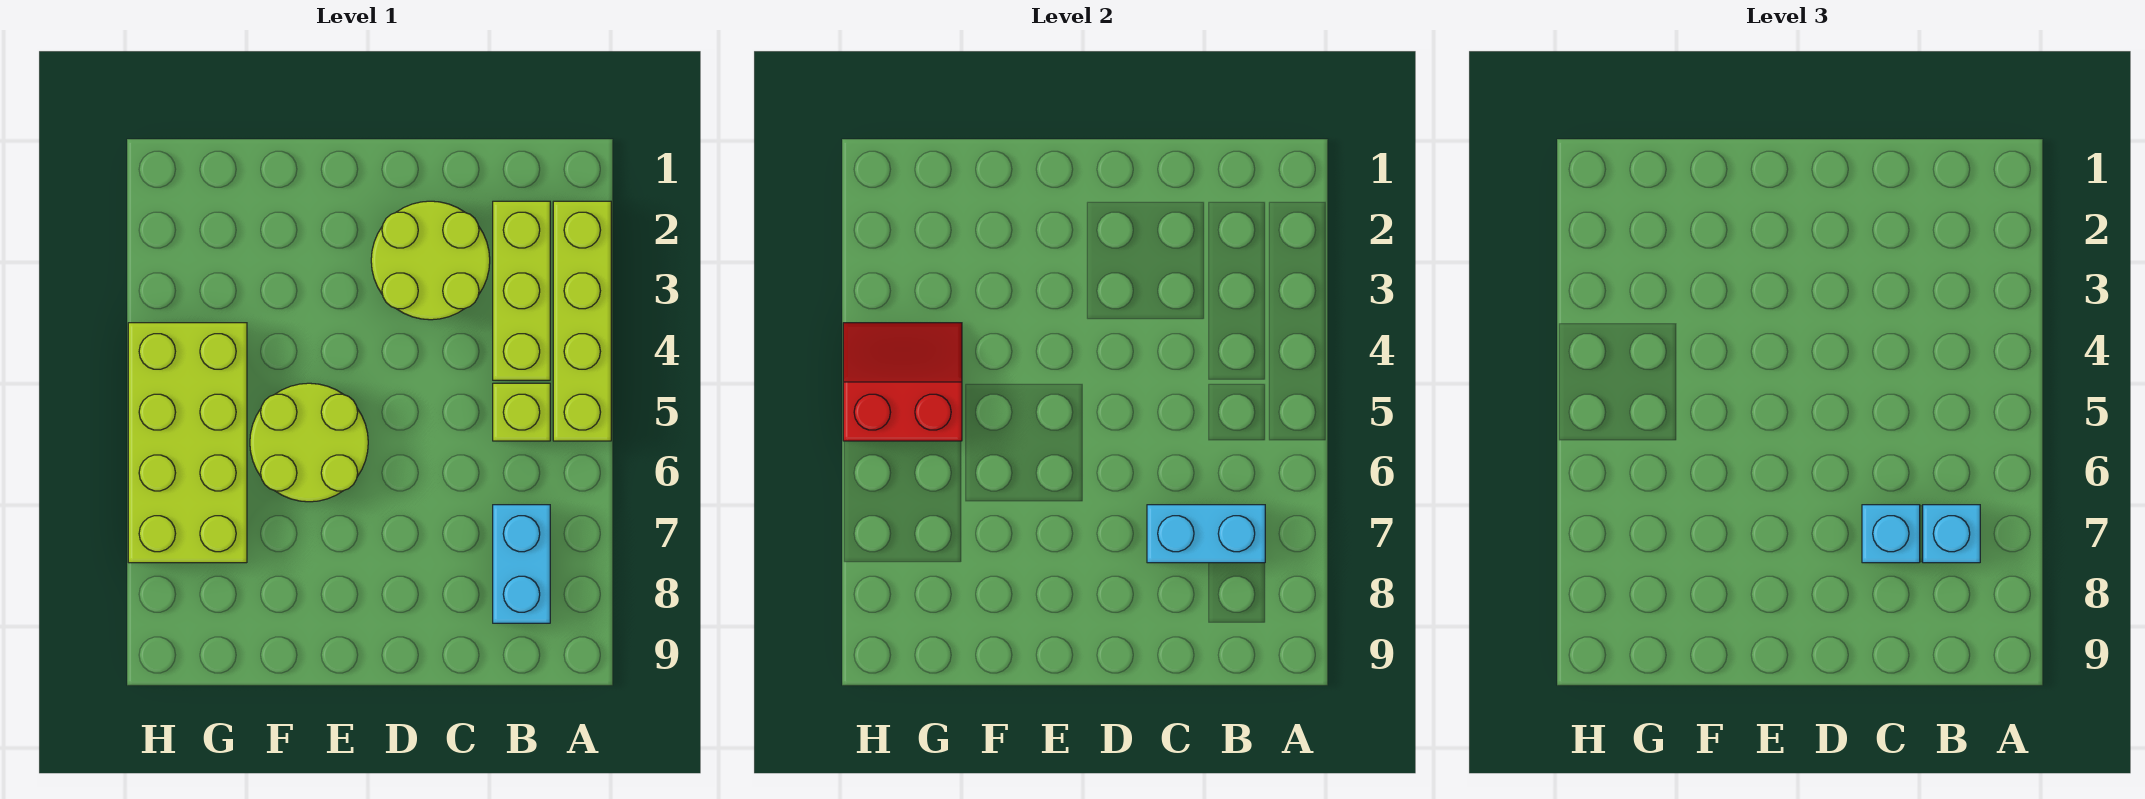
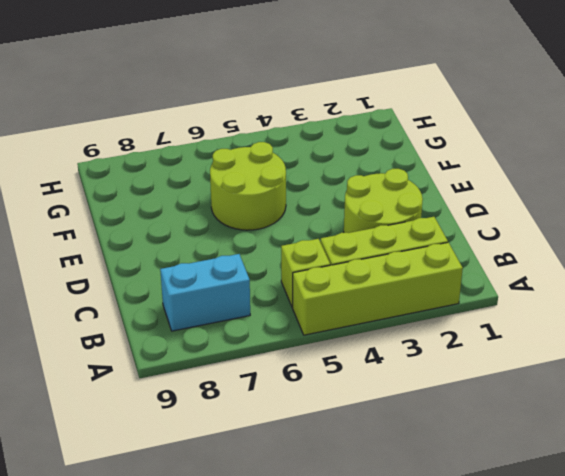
none -> lime 2x4 brick [128,323,247,563]
none -> cyan 1x2 brick [1147,505,1265,563]

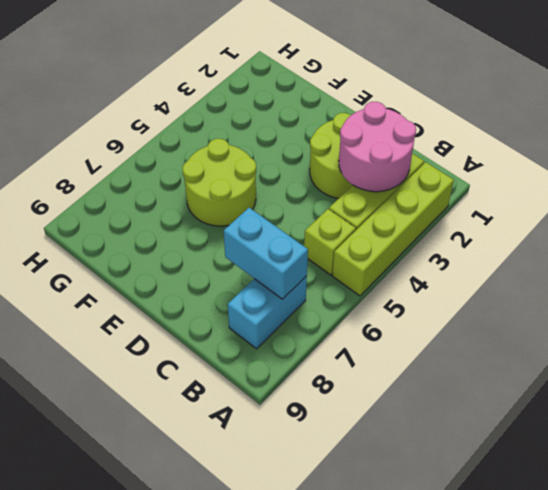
pink 2x2 round brick [339,102,416,192] -> none
none -> lime 2x4 brick [128,323,247,563]
none -> red 2x2 slope [843,323,962,441]

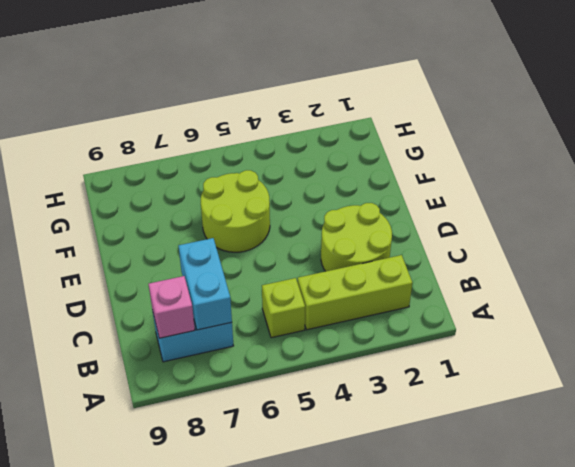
pink 1x1 brick [149,276,195,338] -> none
none -> lime 1x4 brick [553,201,611,441]
none -> lime 2x4 brick [128,323,247,563]

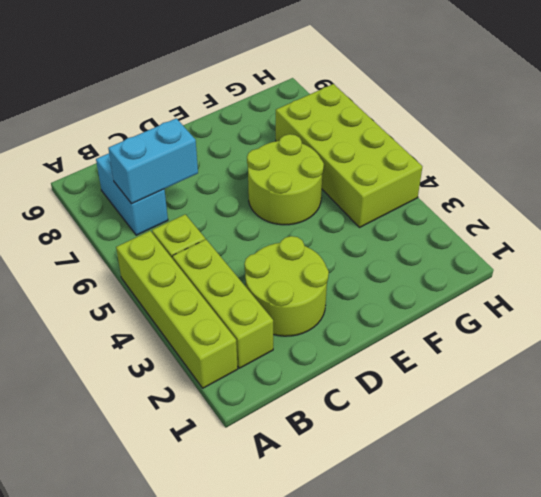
none -> red 2x2 slope [843,323,962,441]
none -> cyan 1x1 brick [1923,505,1980,563]

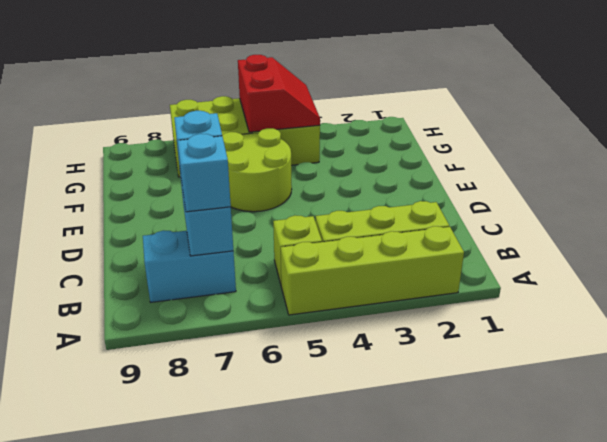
none -> lime 2x2 round brick [371,201,490,320]

